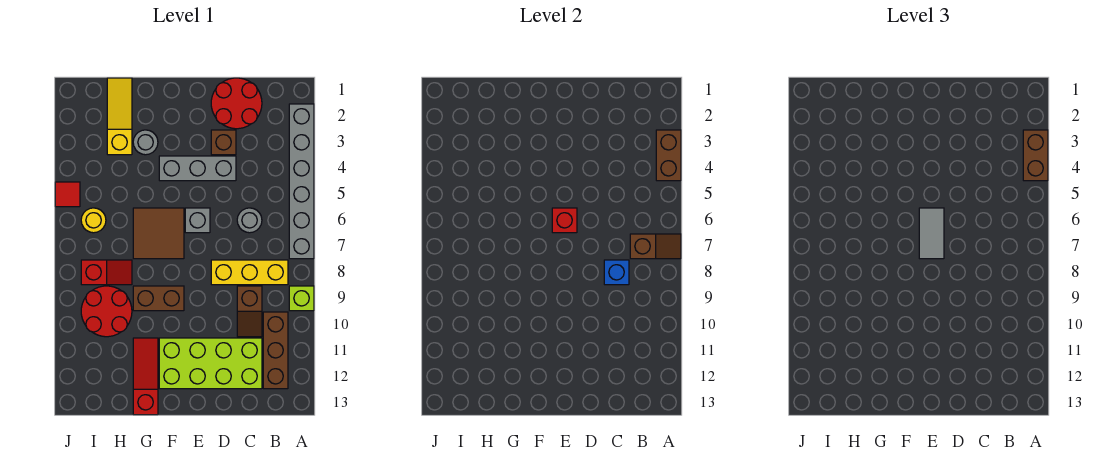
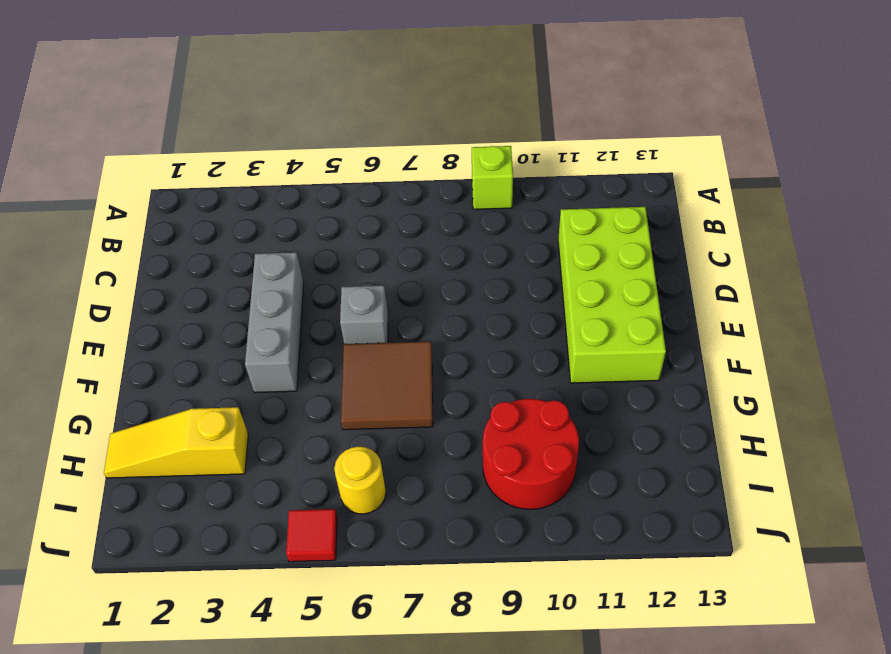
none -> grey 1x6 brick [289,104,314,259]
none -> yellow 1x3 brick [211,260,288,285]
none -> brown 1x3 brick [263,312,288,389]

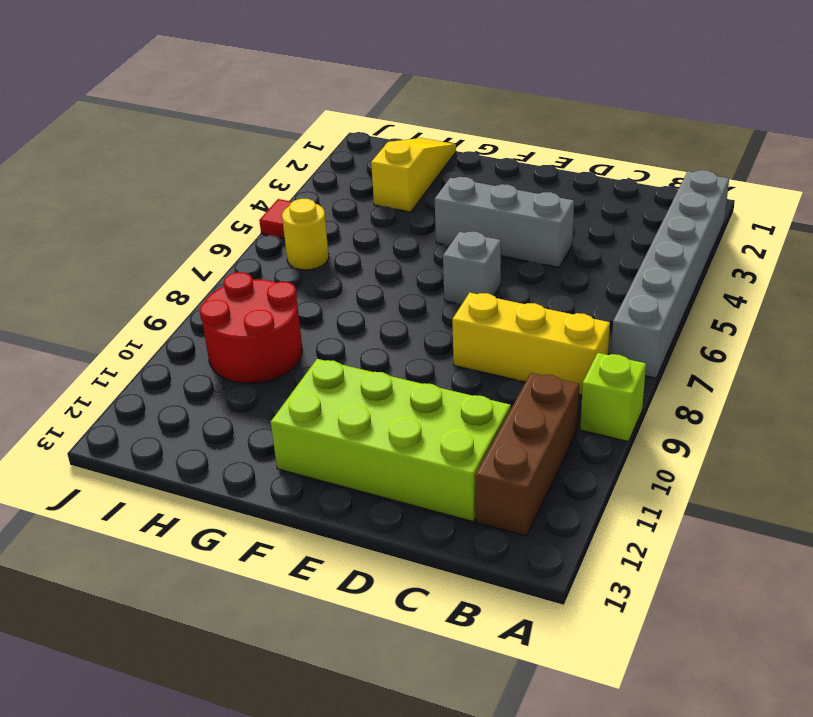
none -> red 2x2 round brick [211,78,262,129]
none -> grey 1x1 round brick [237,208,262,233]
none -> brown 1x2 slope [237,286,262,337]

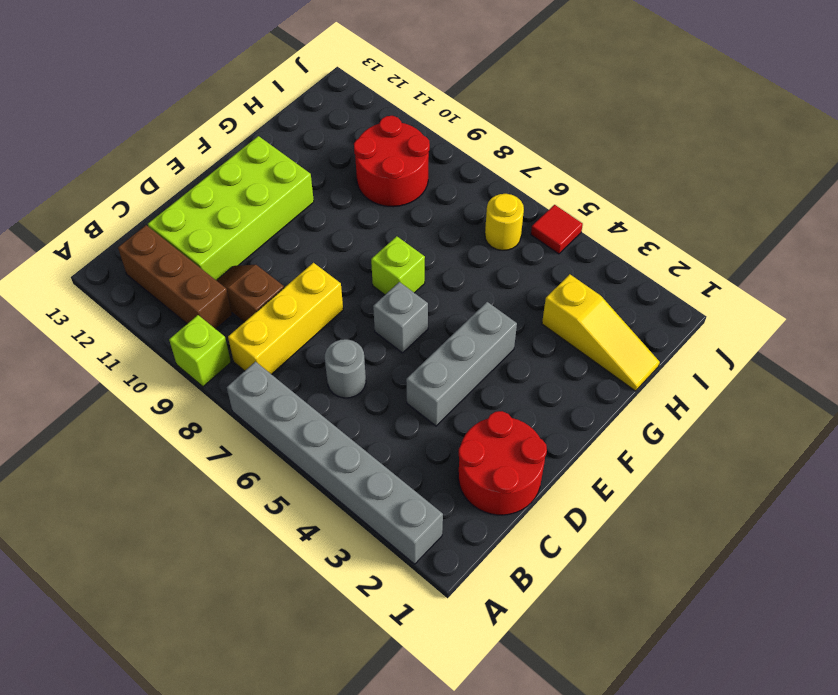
lime 1x1 brick [371,236,425,295] -> brown 2x2 tile [133,208,184,259]
none -> brown 1x1 brick [211,130,236,155]
none -> brown 1x2 brick [133,286,184,311]
none -> grey 1x1 round brick [133,130,158,155]

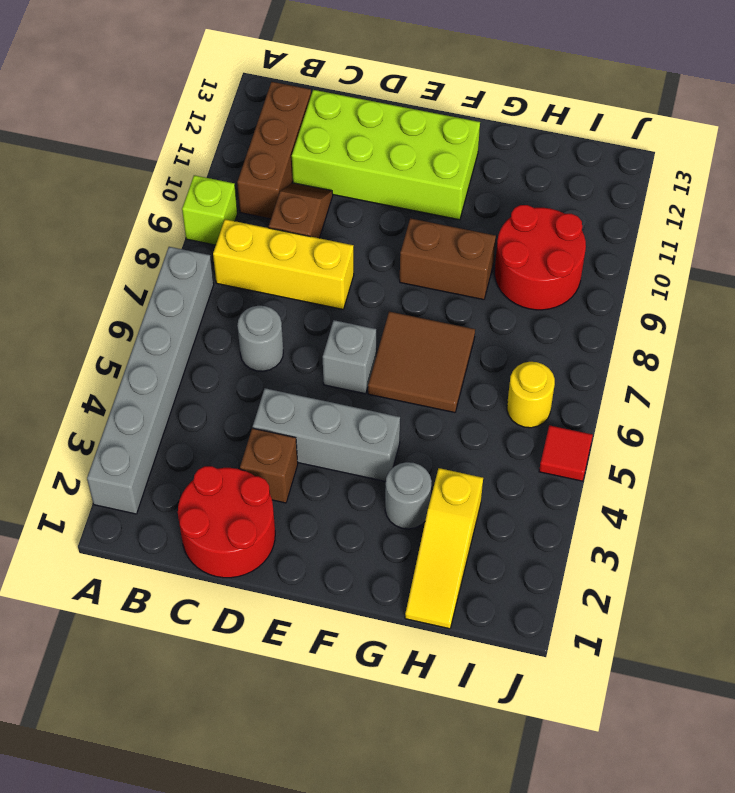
none -> red 1x3 slope [133,338,158,415]
none -> red 1x2 slope [81,260,132,285]
none -> brown 1x2 brick [656,130,681,181]

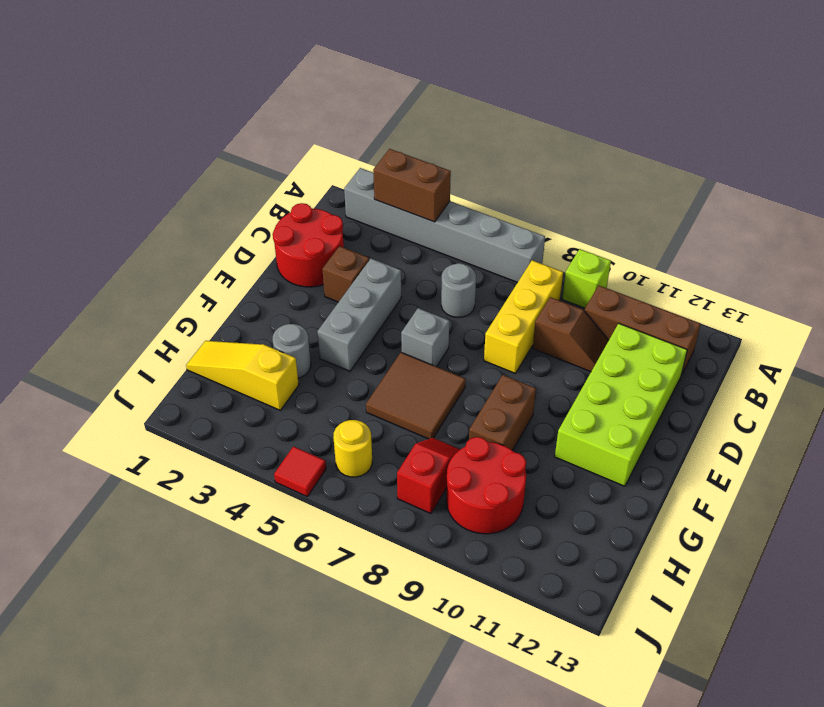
none -> red 1x3 slope [133,338,158,415]
none -> brown 1x2 slope [630,234,681,259]
none -> blue 1x1 brick [604,260,629,285]

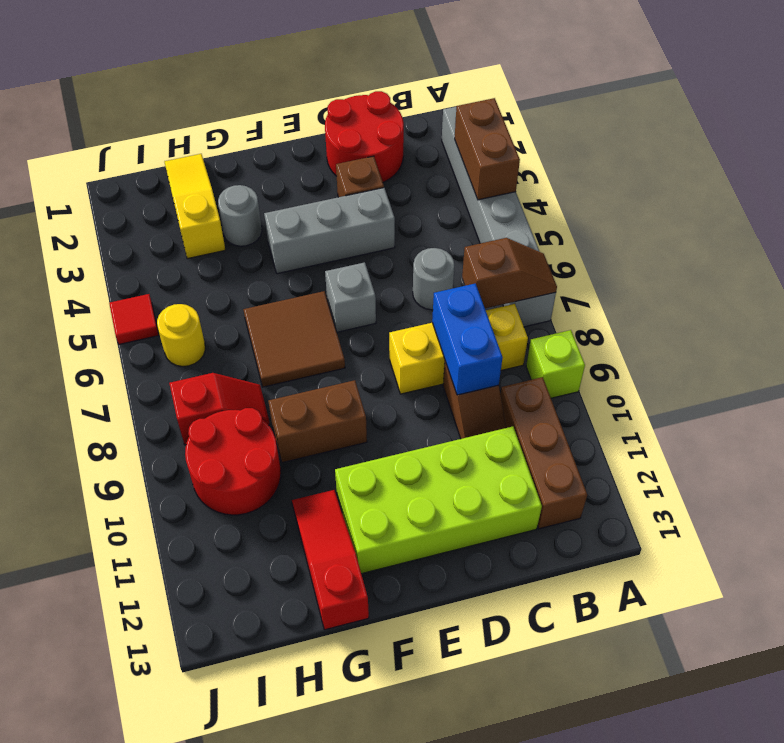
blue 1x2 brick [432,284,503,395] -> blue 1x1 brick [604,260,629,285]
none -> red 1x1 brick [552,208,577,233]
none -> brown 1x2 brick [1023,130,1048,181]
none -> grey 1x2 tile [919,208,944,259]

